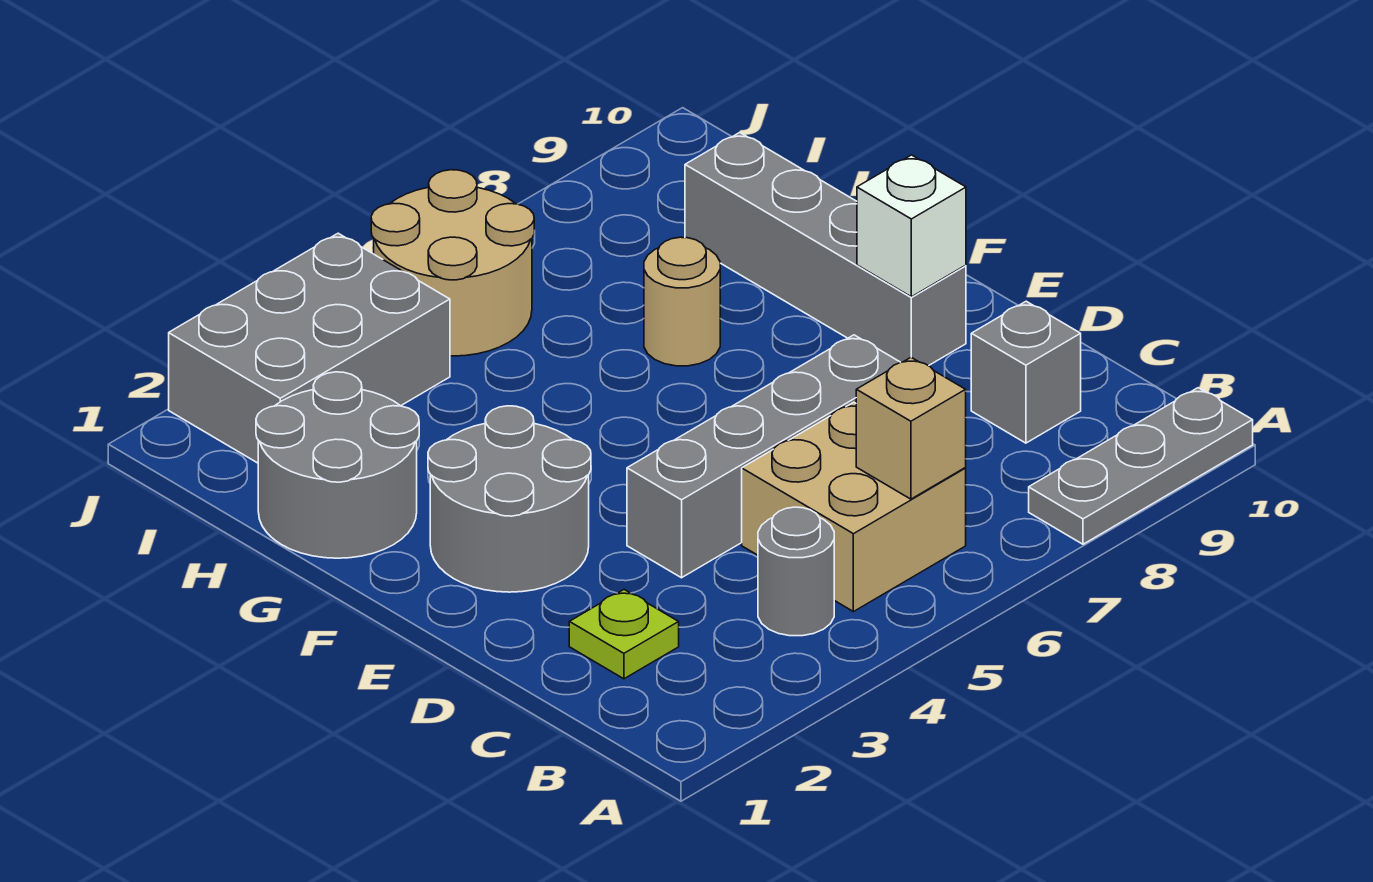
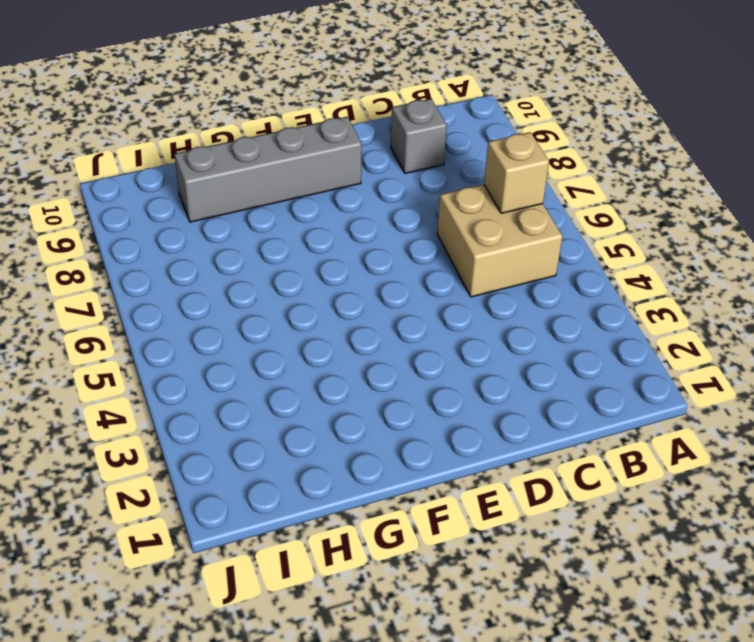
none -> grey 1x3 plate [1029,388,1253,544]
none -> grey 1x1 round brick [758,507,834,636]
none -> lime 1x1 plate [569,590,679,679]

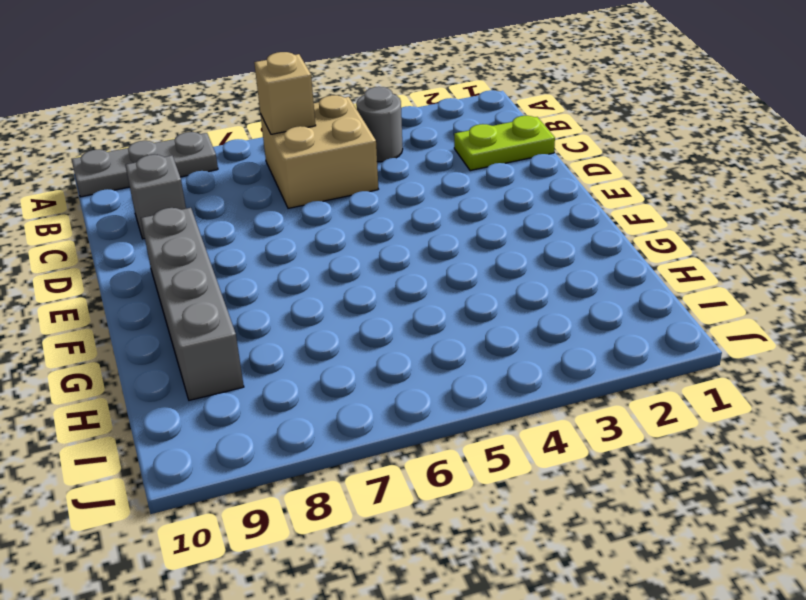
lime 1x2 plate [454,116,555,171] -> lime 1x1 plate [569,590,679,679]
none -> grey 1x4 brick [627,335,900,578]
none -> grey 2x2 round brick [428,406,591,592]
none -> grey 2x2 round brick [256,372,419,558]

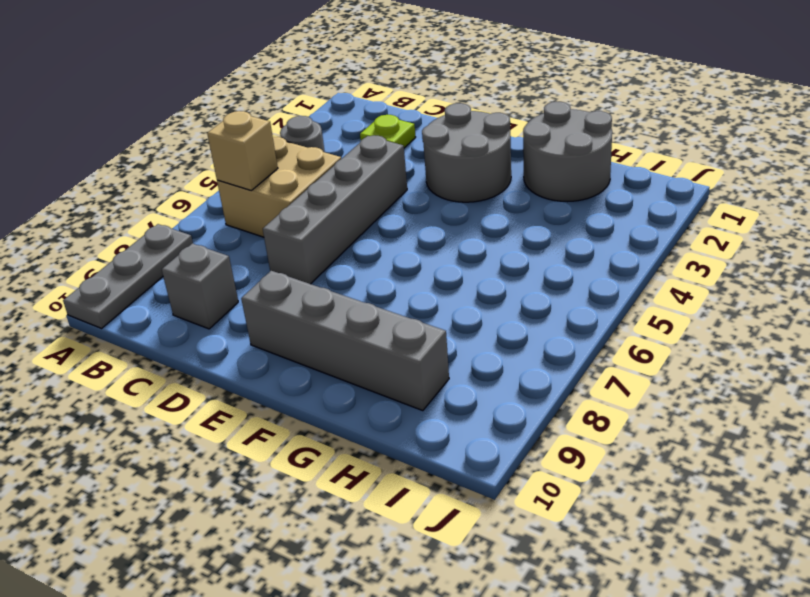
none -> tan 1x1 round brick [644,237,720,366]
none -> grey 2x3 brick [169,233,450,463]
none -> tan 2x2 round brick [371,170,534,356]

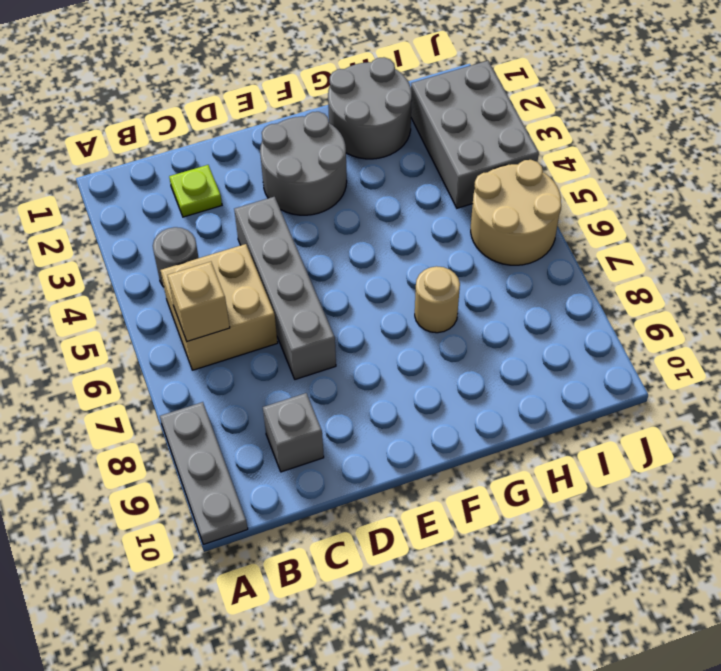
none -> grey 1x4 brick [685,133,966,366]
none -> white 1x1 brick [857,155,966,297]

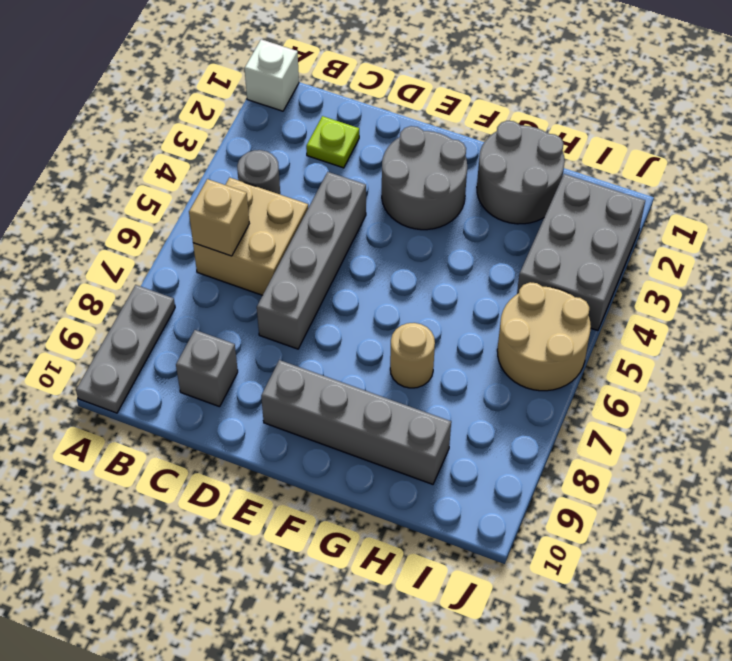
white 1x1 brick [245,39,299,111] -> white 1x1 brick moved to [857,155,966,297]

